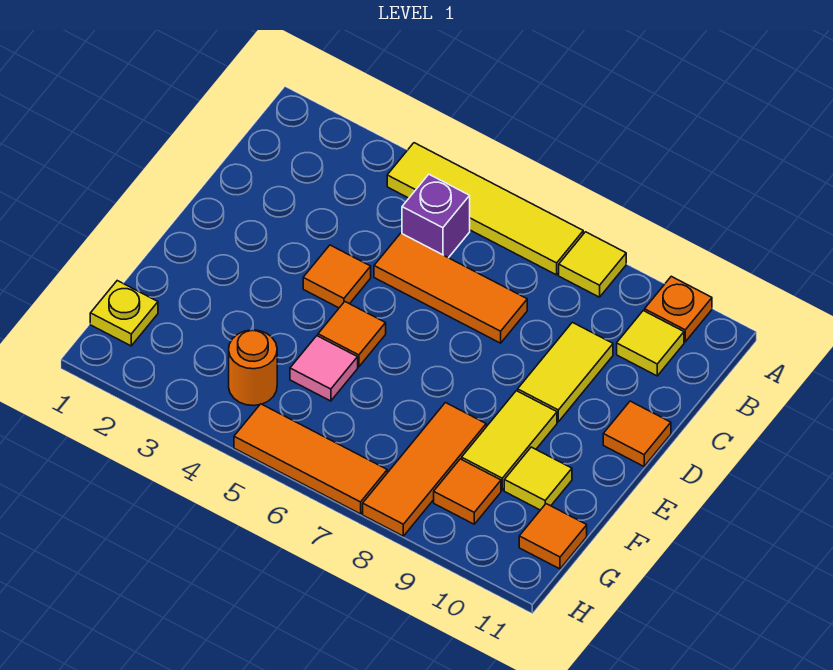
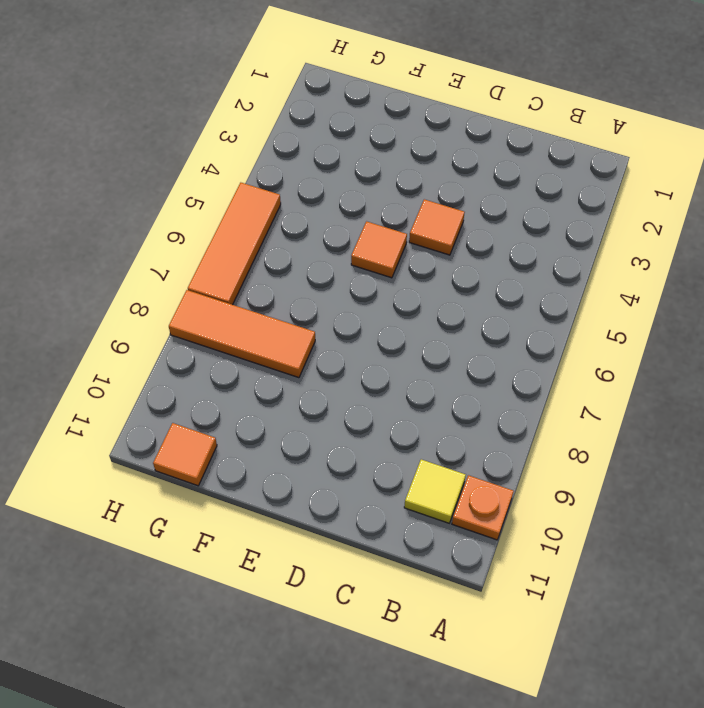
none -> yellow 1x4 tile [387,143,583,275]
none -> yellow 1x1 tile [559,232,626,297]
none -> purple 1x1 brick [402,174,470,258]

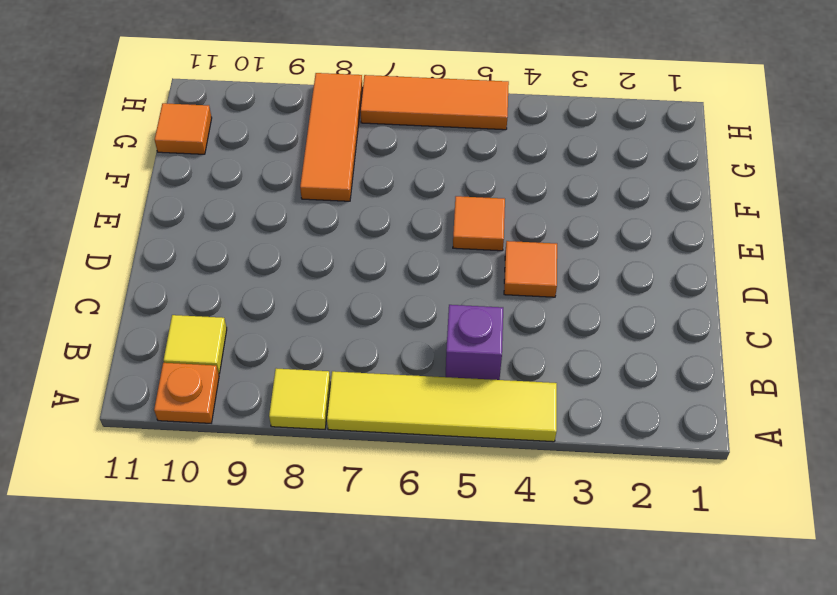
none -> orange 1x3 tile [374,233,527,343]
none -> yellow 1x2 tile [518,322,613,422]
none -> orange 1x1 tile [603,401,671,466]

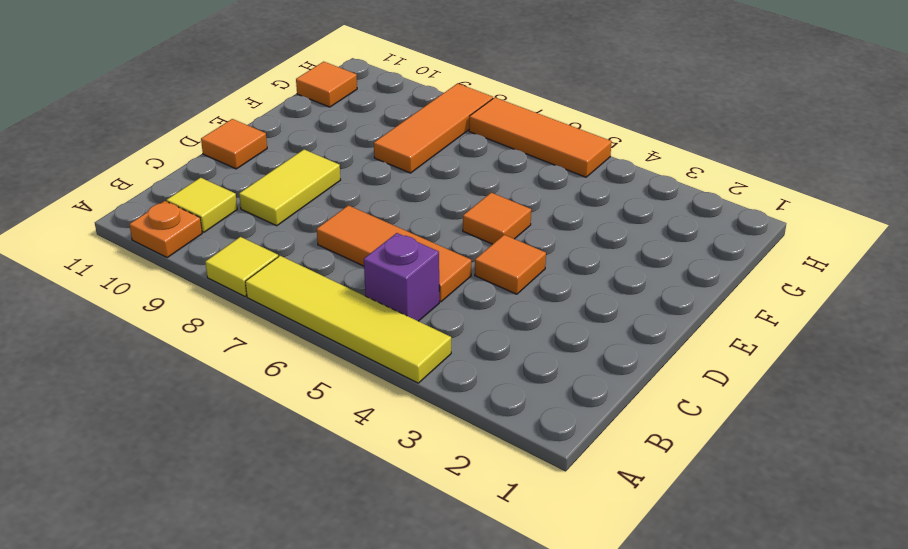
none -> yellow 1x2 tile [462,391,557,490]
none -> pink 1x1 tile [290,336,358,401]
none -> yellow 1x1 tile [504,447,572,510]

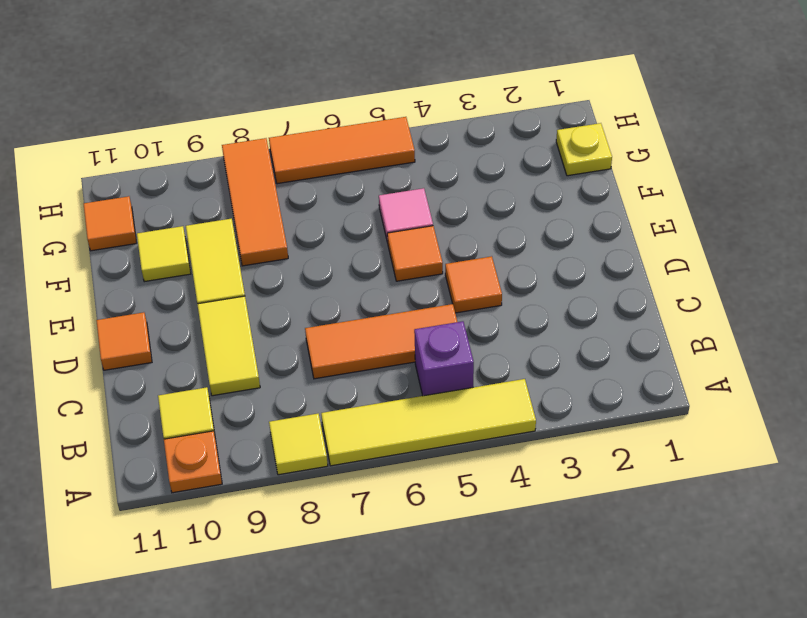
none -> orange 1x1 round brick [229,330,277,406]
none -> orange 1x1 tile [434,459,501,524]

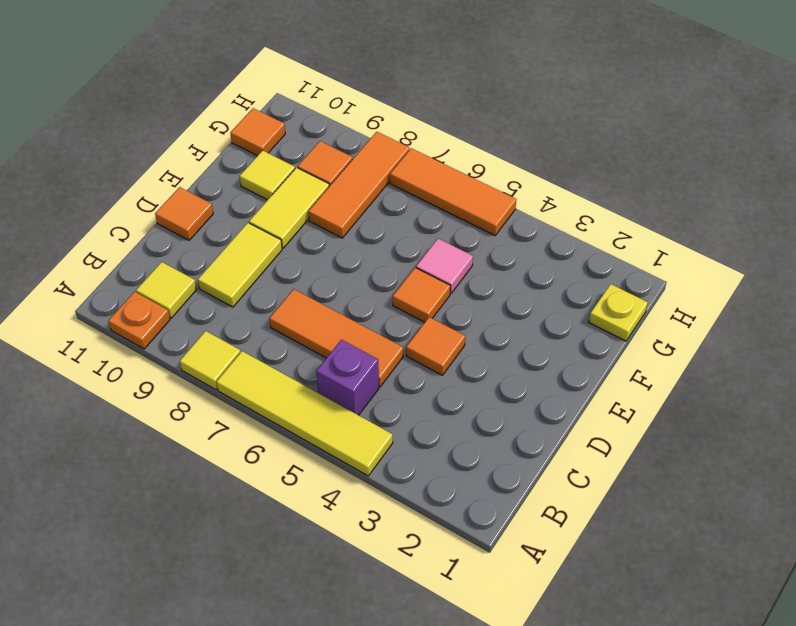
none -> orange 1x1 round brick [229,330,277,406]

